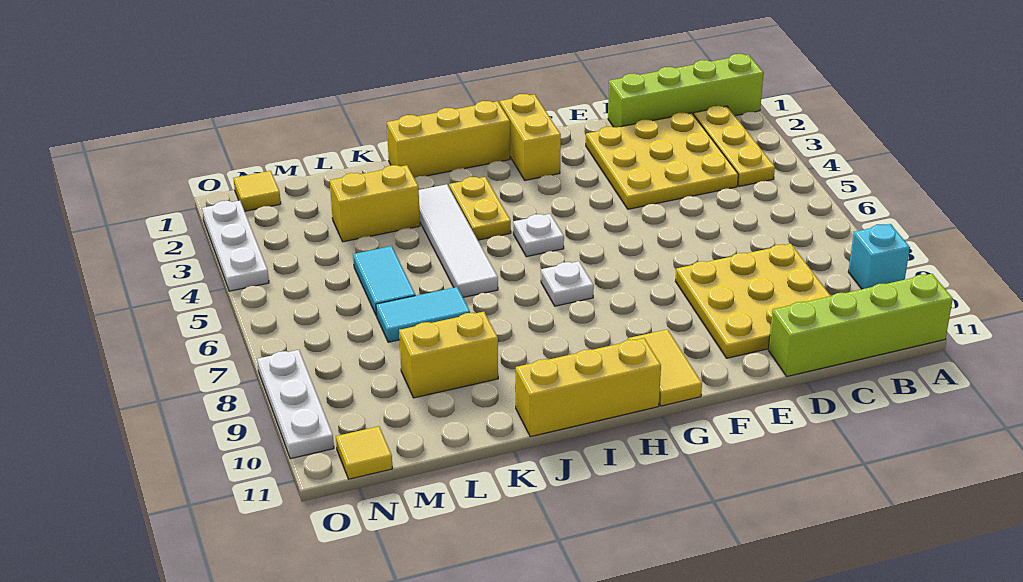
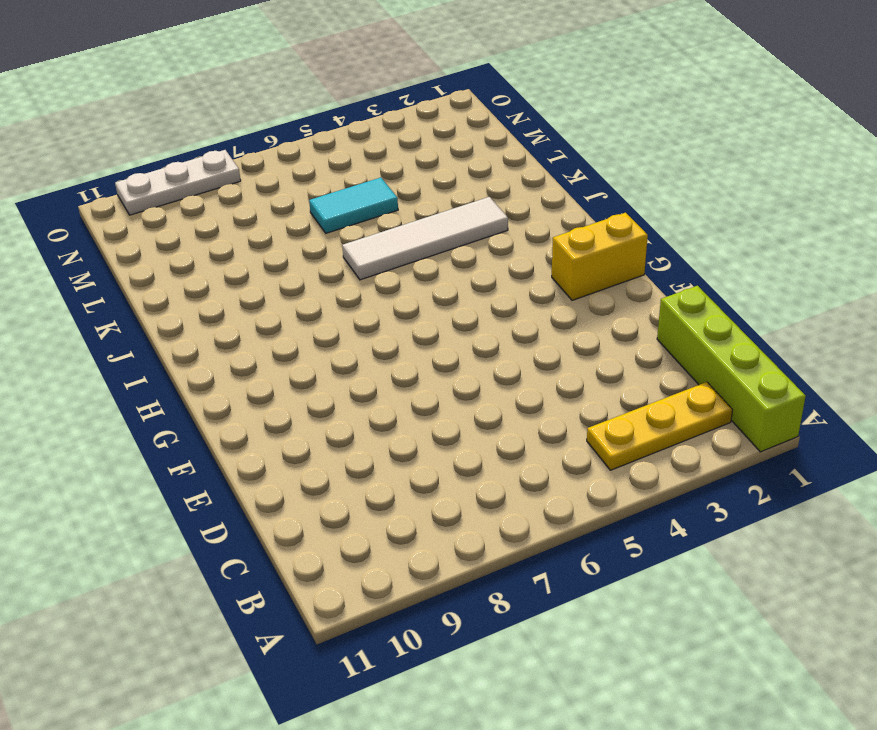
none -> cyan 1x1 brick [848,224,910,289]
none -> lime 1x4 brick [768,274,953,376]
none -> yellow 3x3 plate [586,113,738,209]

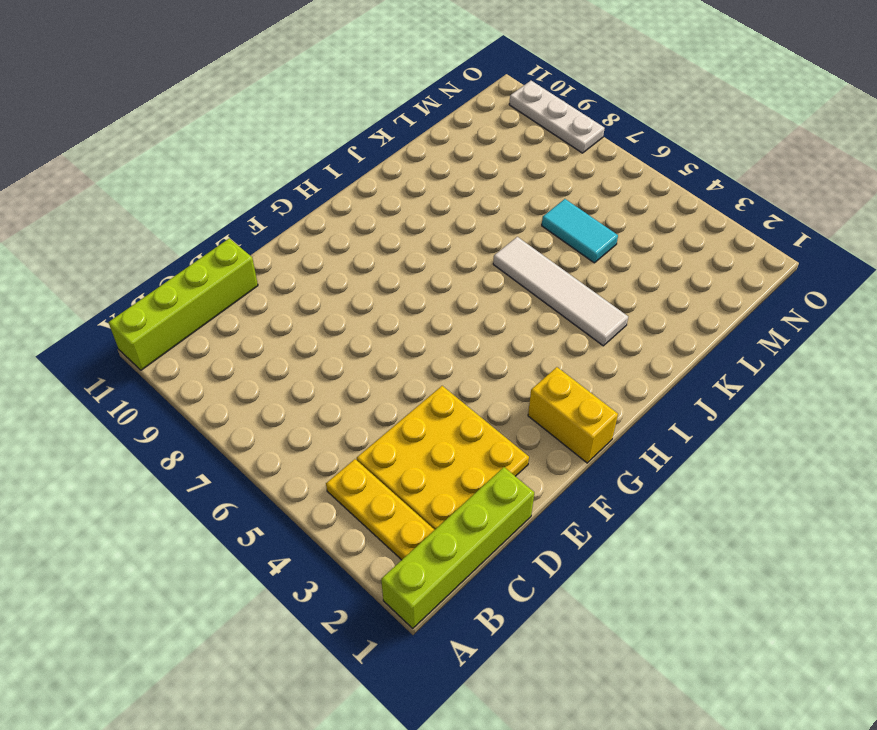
none -> cyan 1x1 brick [848,224,910,289]
none -> yellow 3x3 plate [675,244,831,358]
none -> yellow 1x2 tile [628,329,702,406]

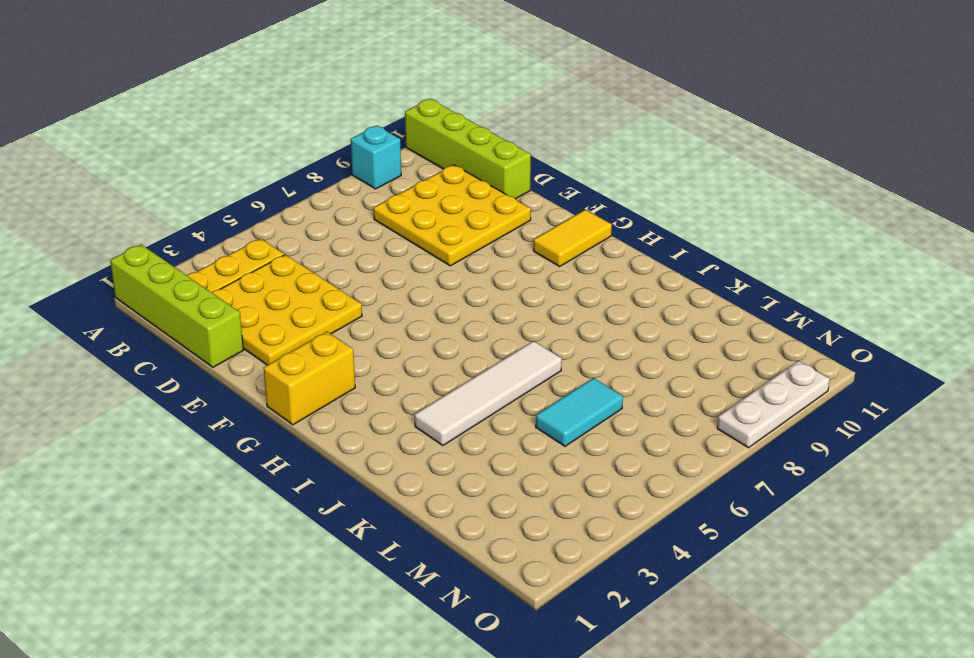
none -> yellow 1x3 brick [387,101,510,178]
none -> white 1x1 plate [513,214,564,257]
none -> white 1x1 plate [541,261,594,306]

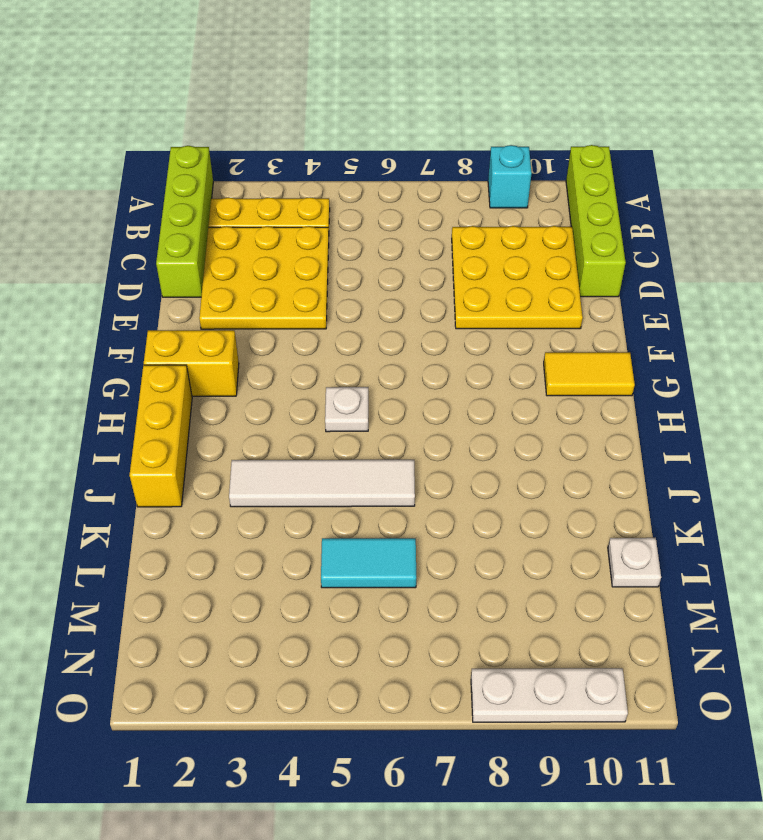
white 1x1 plate [608,538,661,587] -> white 1x1 plate moved to [541,261,594,306]
none -> yellow 1x3 brick [516,338,661,437]
none -> yellow 1x2 plate [449,177,511,240]
none -> yellow 1x2 brick [330,165,420,242]

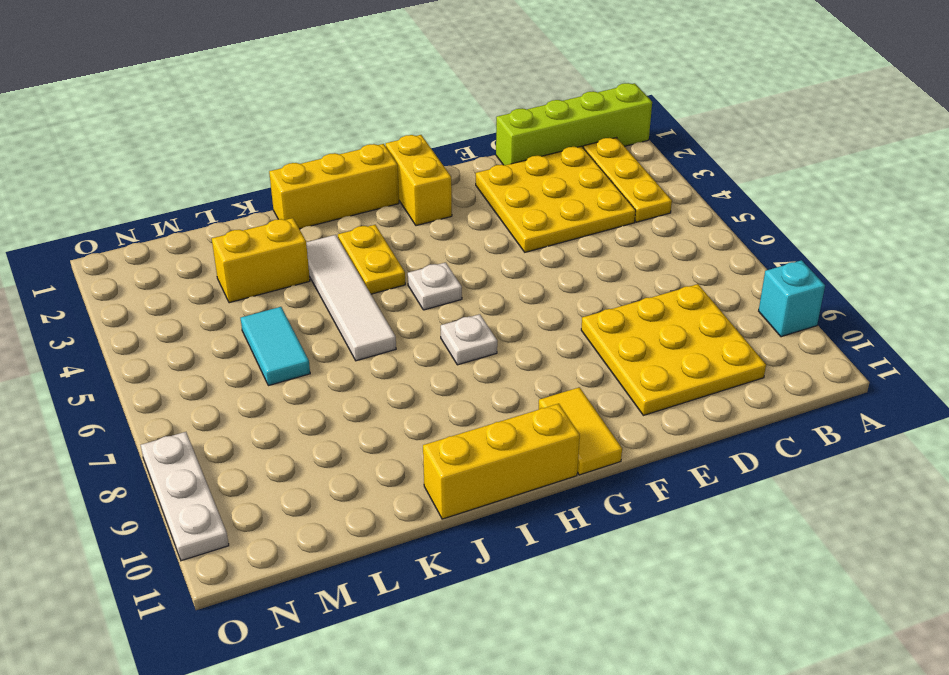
none -> lime 1x4 brick [768,274,953,376]
none -> cyan 1x2 tile [376,287,470,342]
none -> yellow 1x2 brick [399,312,498,398]

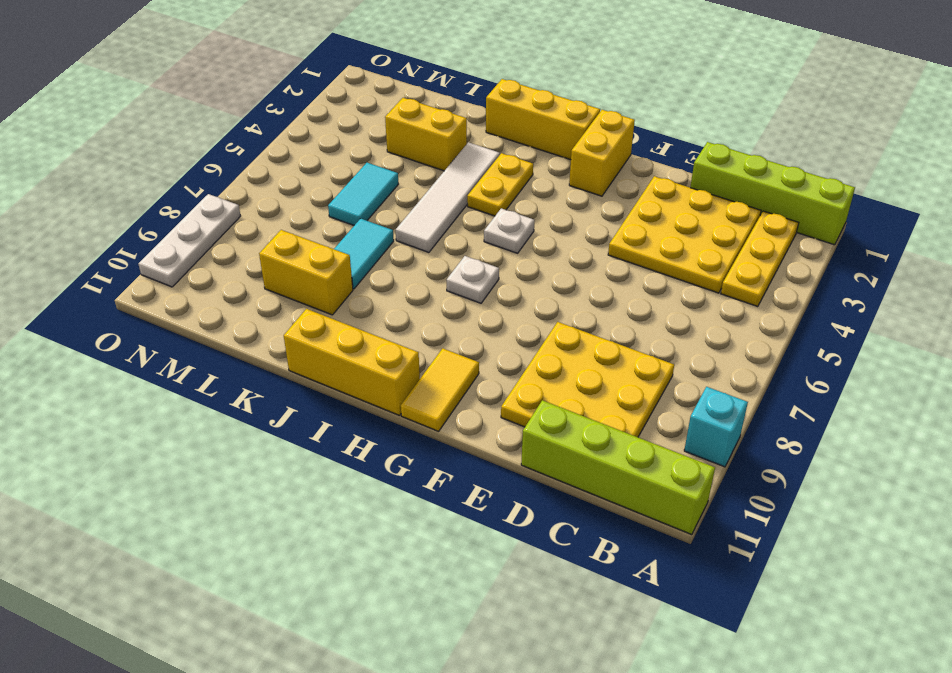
cyan 1x2 tile [334,219,394,289] -> cyan 1x2 tile turned to [376,287,470,342]
none -> yellow 1x1 tile [233,171,281,211]
none -> yellow 1x1 tile [336,426,393,479]
none -> white 1x3 plate [202,200,269,291]

